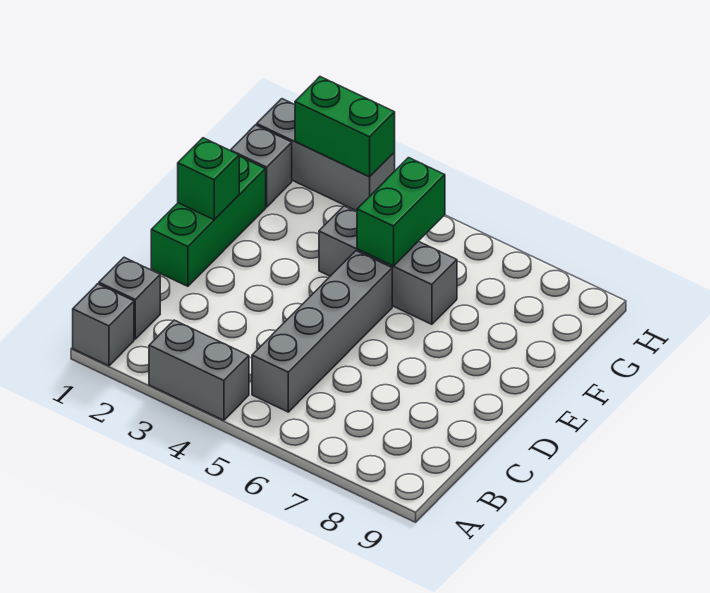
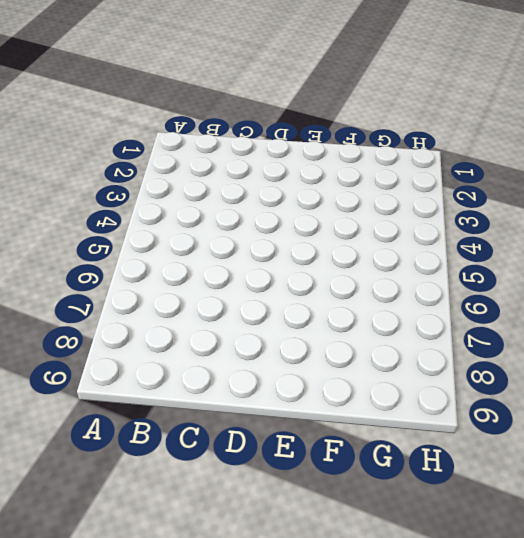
none -> grey 1x1 brick [73,284,134,366]
none -> grey 1x2 brick [149,320,249,420]

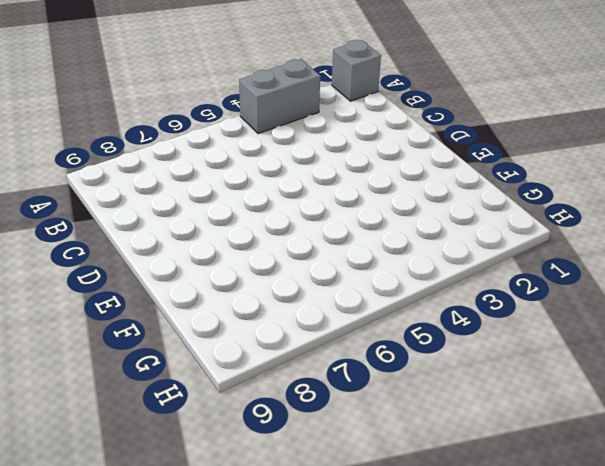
none -> grey 1x1 brick [99,257,160,339]
none -> grey 1x4 brick [252,251,392,412]

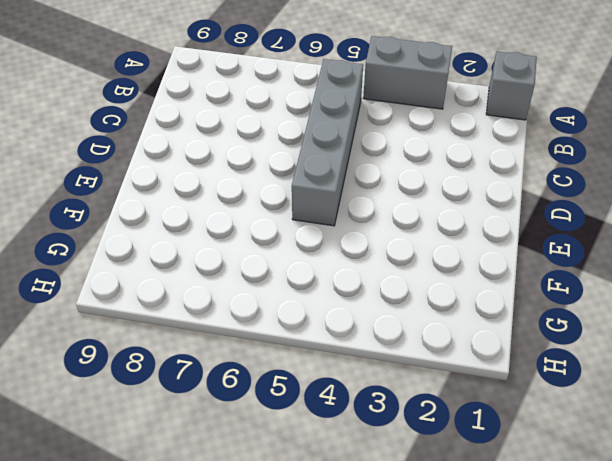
none -> grey 1x1 brick [99,257,160,339]
none -> green 1x3 brick [151,157,266,286]

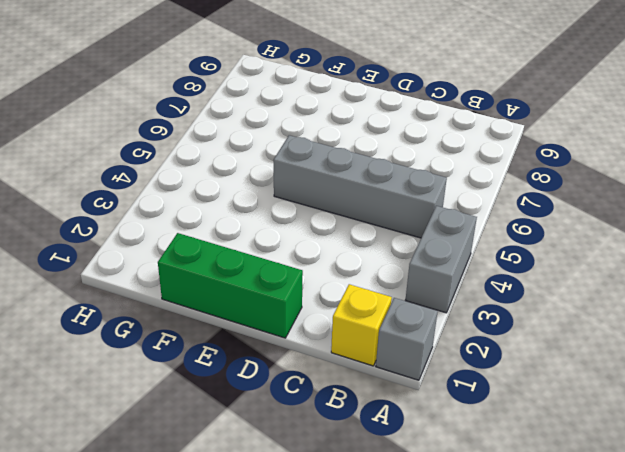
yellow 1x1 brick [331,284,392,366] -> grey 1x1 brick [99,257,160,339]
none -> grey 1x3 brick [319,206,457,324]
none -> grey 1x1 brick [230,125,292,207]

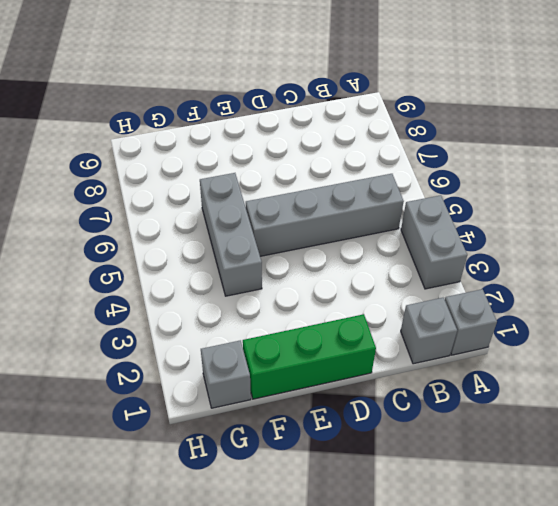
none -> grey 1x3 brick [257,99,395,211]
none -> green 1x1 brick [178,138,240,220]

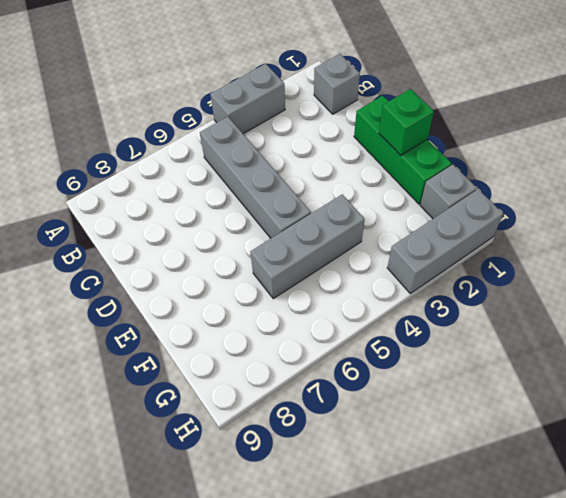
none -> grey 1x1 brick [73,284,134,366]
none -> green 1x2 brick [357,158,445,266]

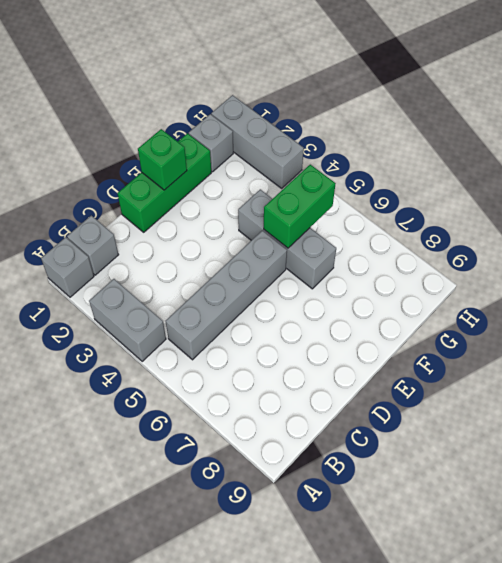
none -> green 1x2 brick [295,77,395,177]

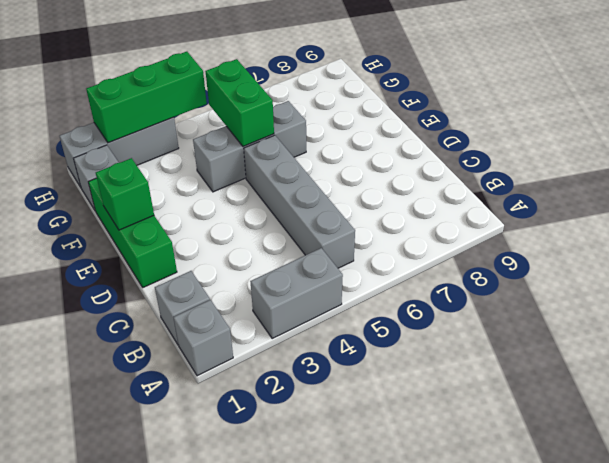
green 1x3 brick [86,52,207,143] -> green 1x2 brick [295,77,395,177]

